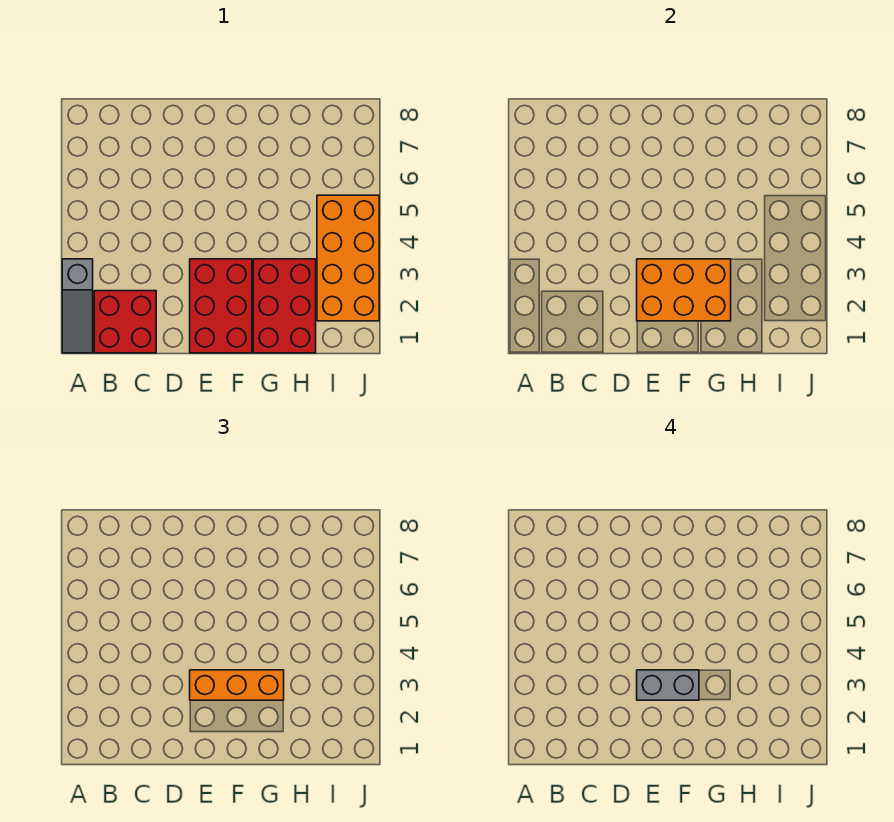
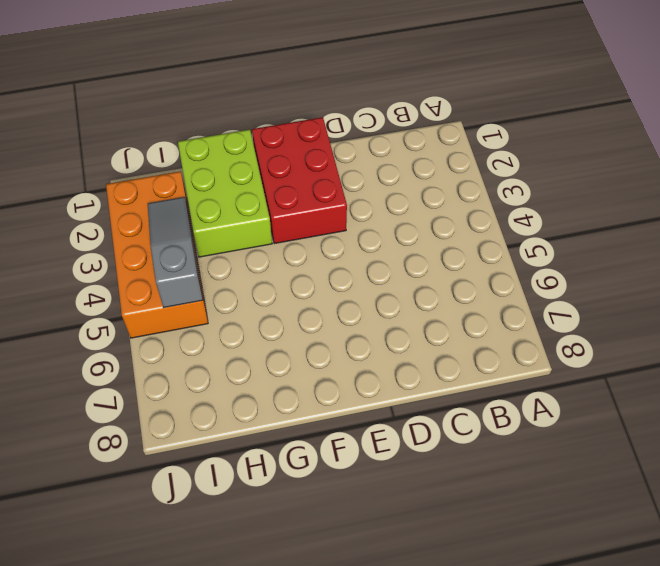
lime 2x3 brick [178,129,272,257] -> red 2x3 brick [253,259,316,353]
grey 1x3 slope [148,197,203,308] -> grey 1x3 slope moved to [62,259,93,353]
none -> red 2x2 brick [94,291,156,353]
none -> orange 2x3 brick [637,259,731,321]

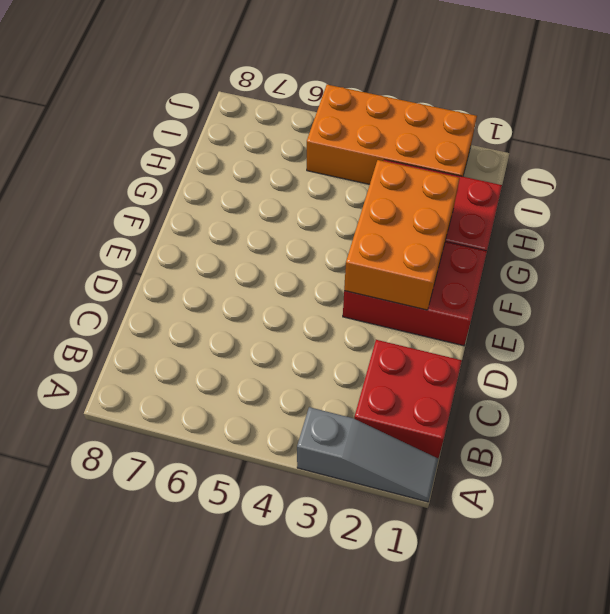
none -> orange 1x3 brick [190,670,284,700]
none -> grey 1x2 brick [637,670,699,700]

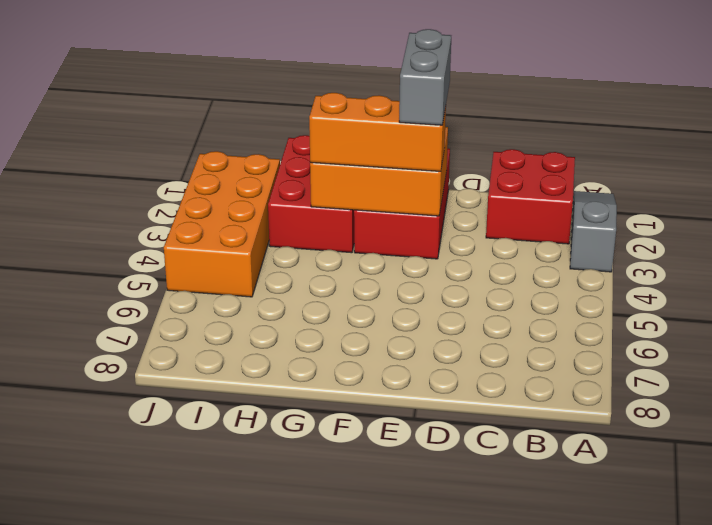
grey 1x2 brick [399,29,451,125] -> grey 1x2 brick turned to [637,670,699,700]

